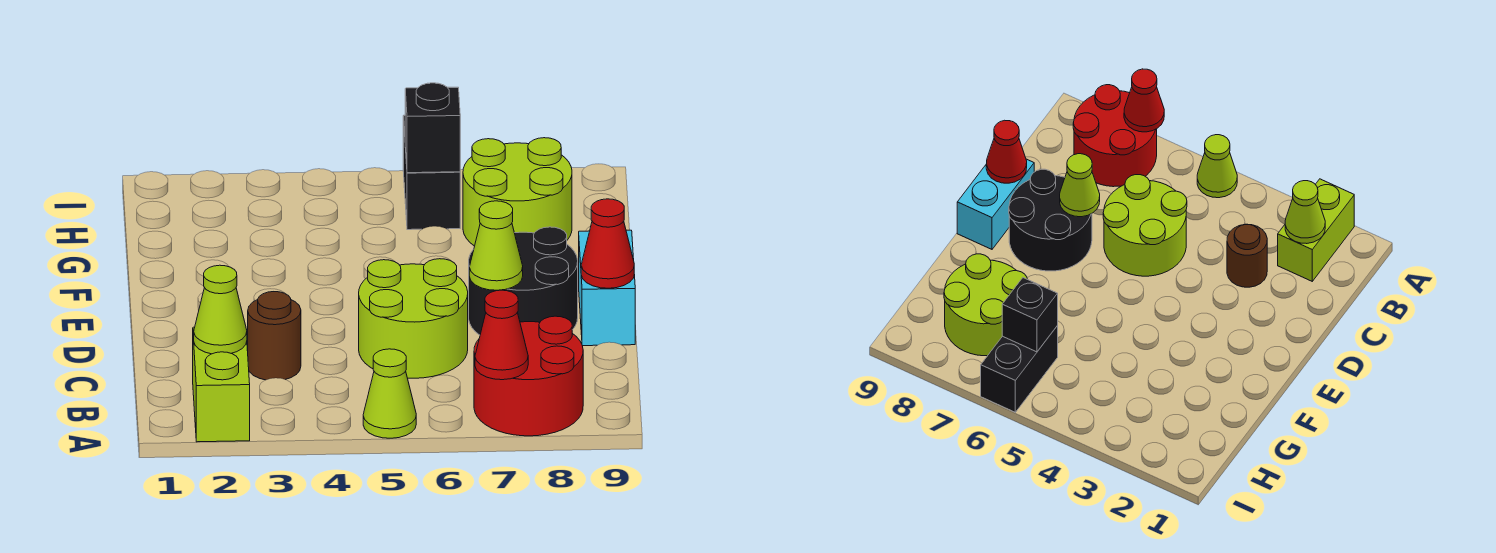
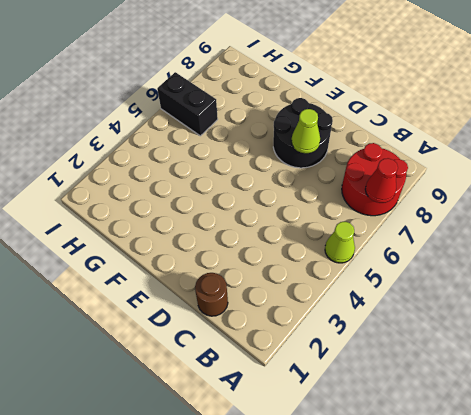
brown 1x1 round brick [195,273,228,316] -> brown 1x1 round brick moved to [248,292,301,380]
none -> lime 1x2 brick [193,327,250,442]
none -> lime 2x2 round brick [359,259,468,378]
none -> cyan 1x2 brick [579,230,635,346]

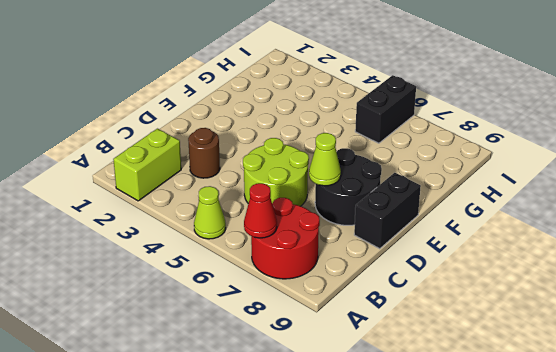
black 1x2 brick [354,173,421,249] -> cyan 1x2 brick [579,230,635,346]
none -> lime 2x2 round brick [463,138,572,246]
none -> lime 1x1 cone [194,265,247,354]
none -> red 1x1 cone [581,199,634,288]

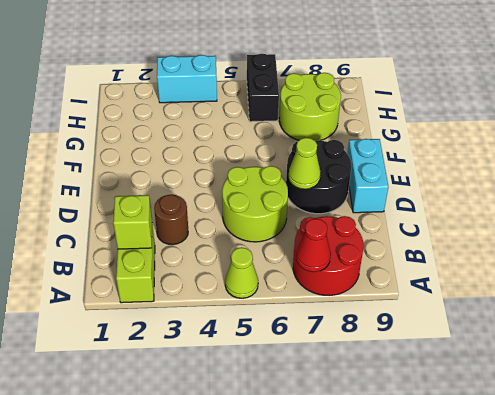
lime 1x1 brick [113,195,152,249] -> lime 1x1 cone [194,265,247,354]
cyan 1x2 brick [157,55,217,103] -> none
none -> red 1x1 cone [581,199,634,288]
none -> black 1x1 brick [405,83,460,173]

